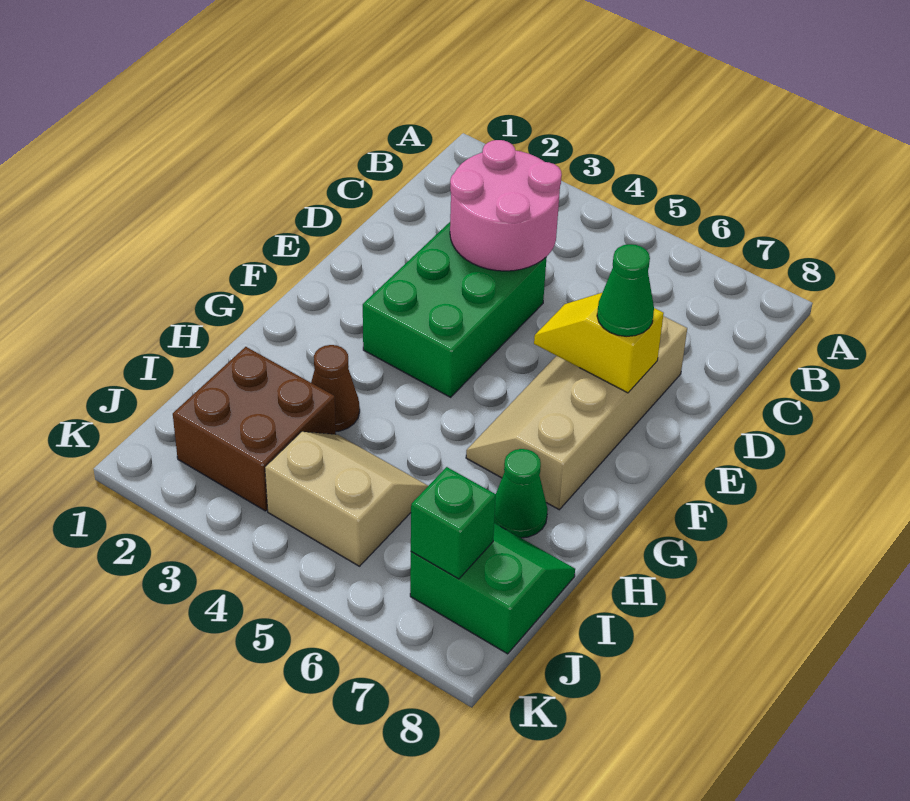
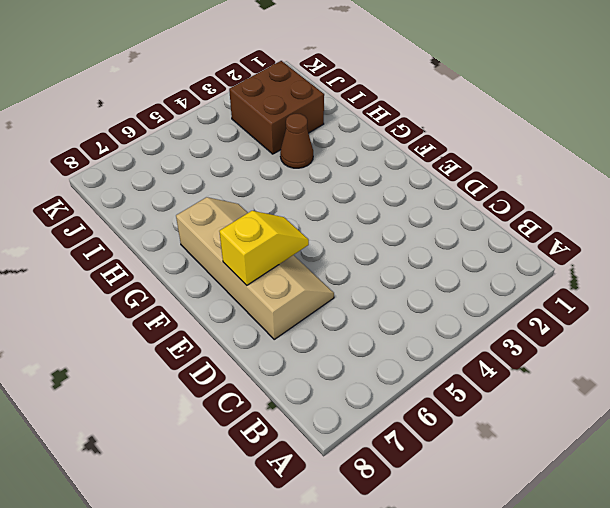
none -> green 2x3 brick [363,222,546,397]
none -> green 1x1 cone [494,449,548,538]

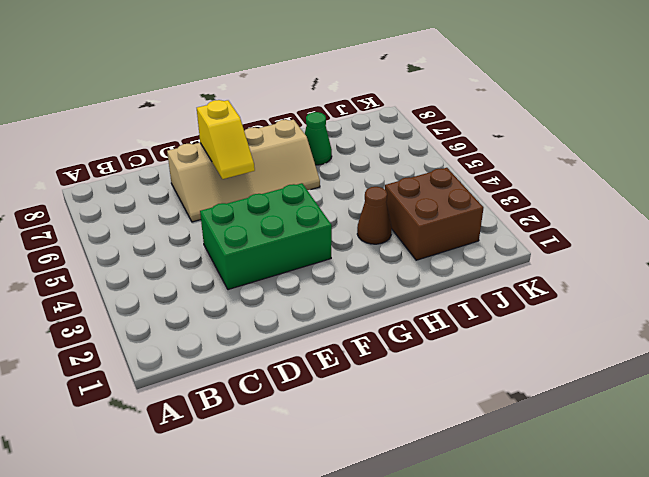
none -> tan 2x2 slope [265,432,428,566]
none -> green 2x2 slope [410,523,575,654]

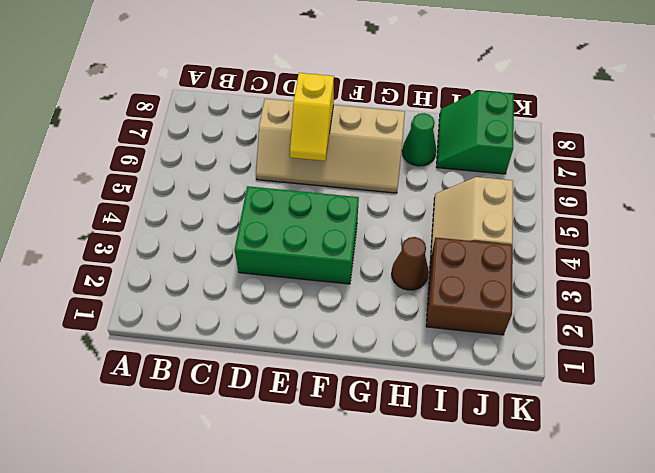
none -> pink 2x2 round brick [450,140,562,271]
none -> green 1x1 brick [411,467,496,579]

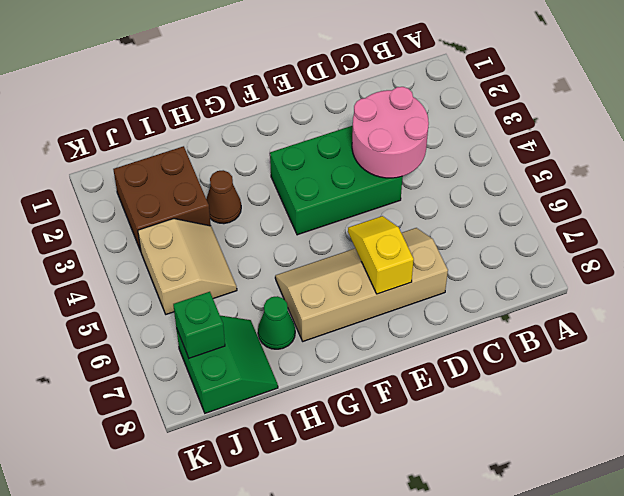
none -> green 1x1 cone [597,244,654,336]

